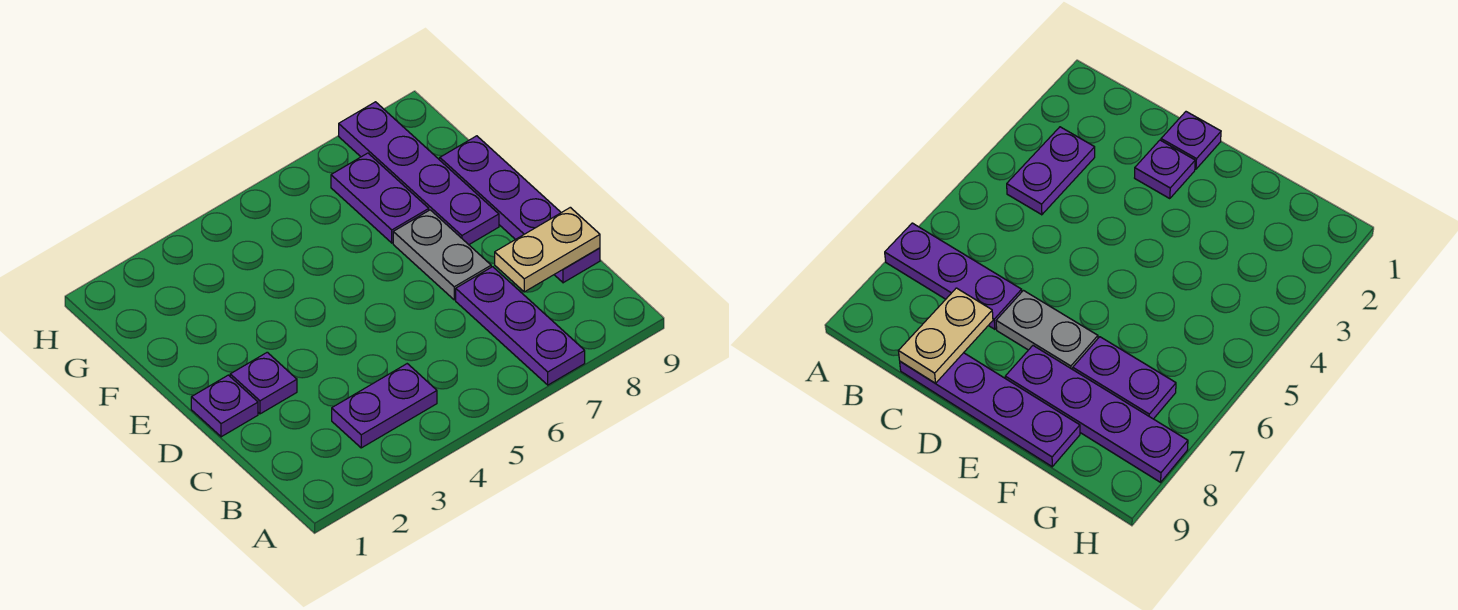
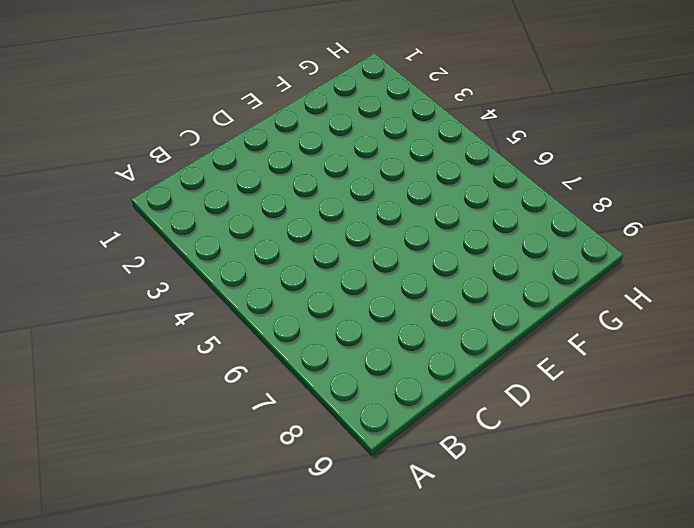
none -> purple 1x3 plate [456,267,585,385]
none -> purple 1x2 plate [332,364,437,448]

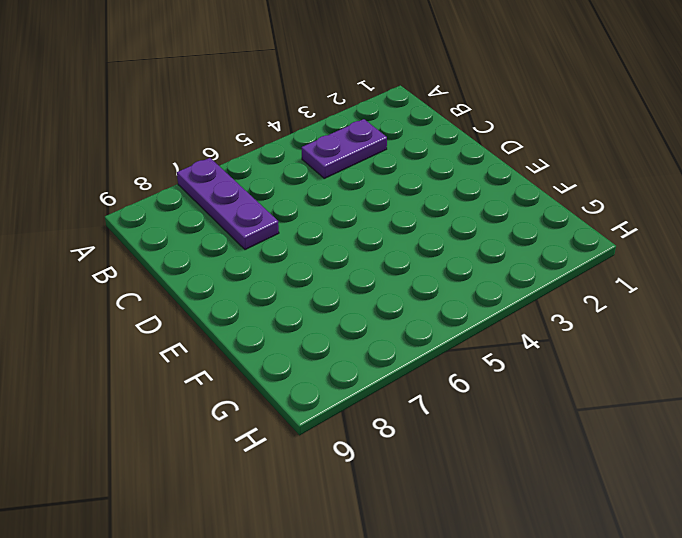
none -> purple 1x4 plate [440,136,600,283]
none -> purple 1x1 plate [191,375,258,437]

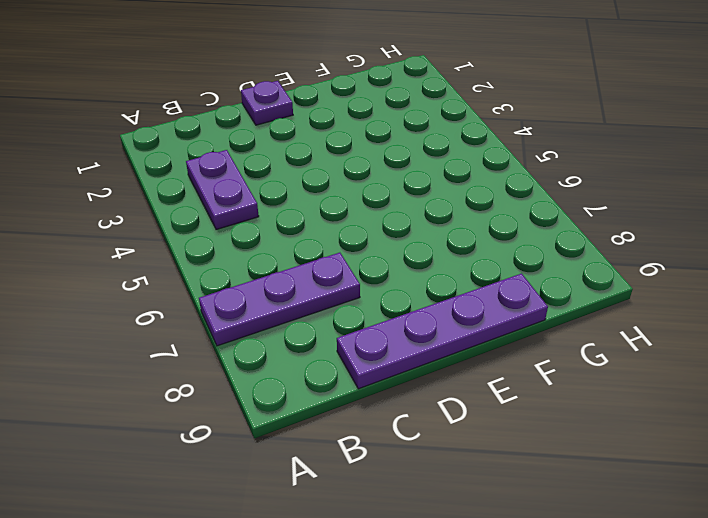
none -> purple 1x1 plate [230,352,297,414]
none -> grey 1x2 plate [393,210,491,300]

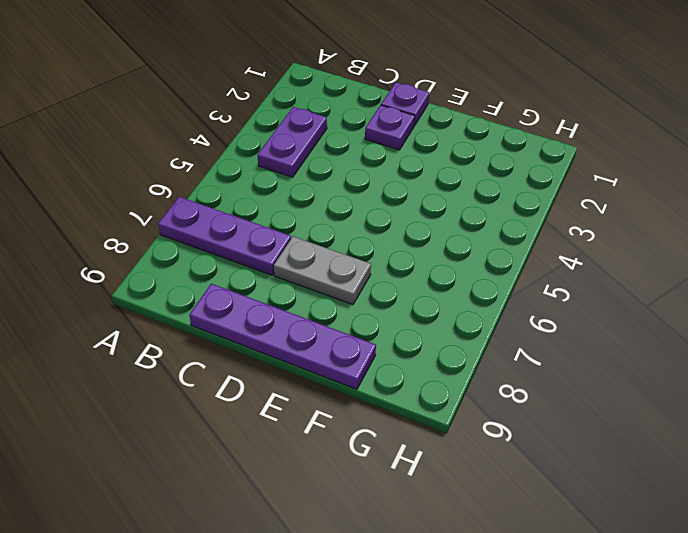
none -> purple 1x4 plate [339,102,499,245]
none -> purple 1x2 plate [331,153,429,243]

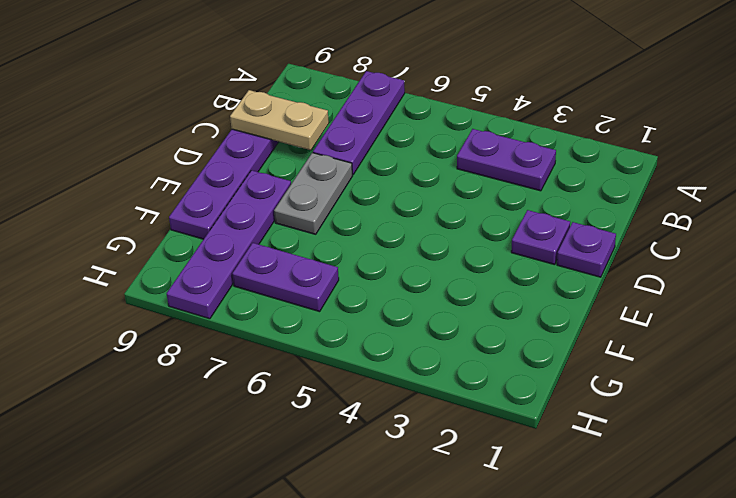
purple 1x2 plate [232,243,339,312] -> purple 1x2 plate turned to [331,153,429,243]

